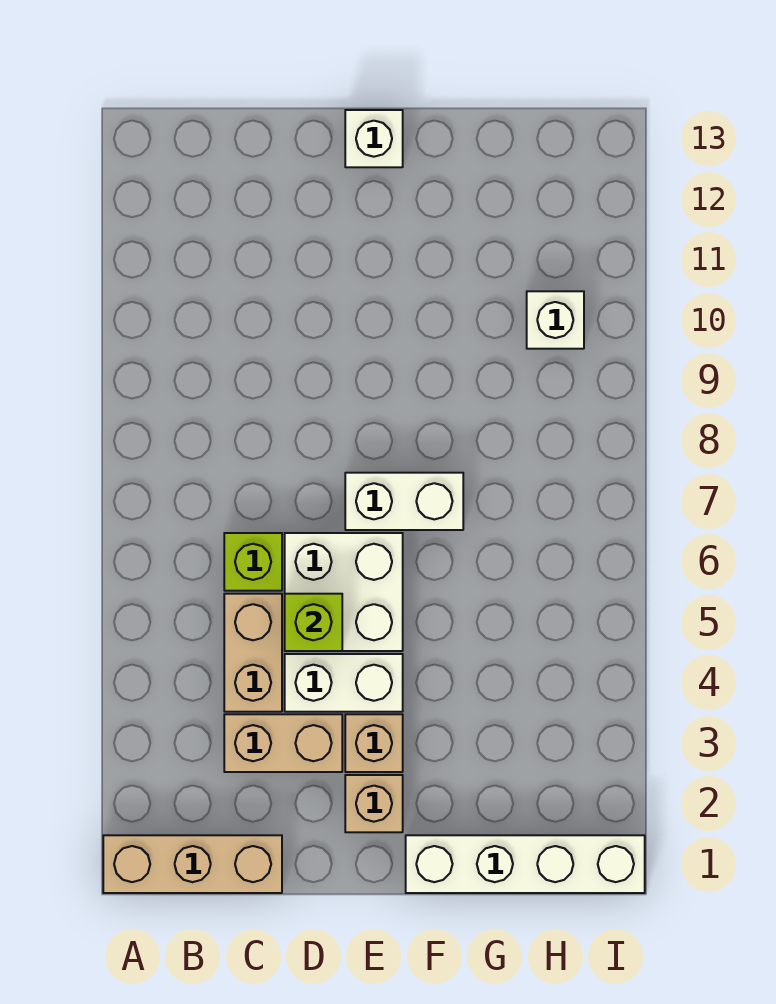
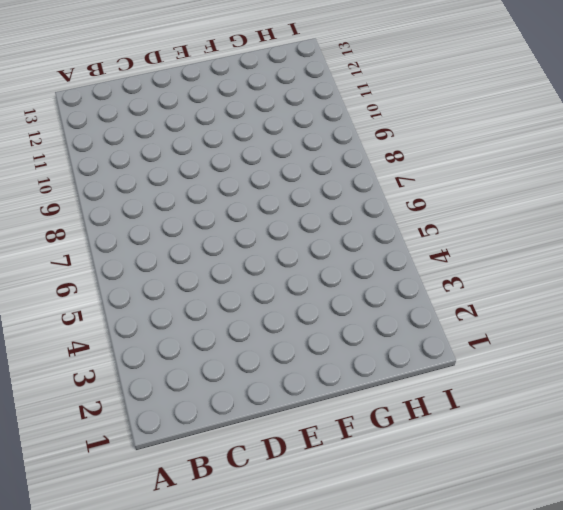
none -> tan 1x3 brick [103,835,282,893]
none -> tan 1x2 brick [224,714,342,772]
none -> tan 1x2 brick [224,594,282,712]

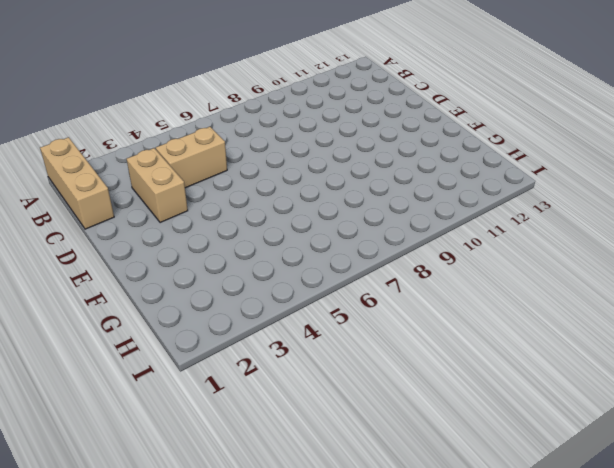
none -> lime 1x1 brick [224,533,282,591]
none -> white 1x2 brick [285,654,403,712]
none -> white 2x2 brick [285,533,403,651]

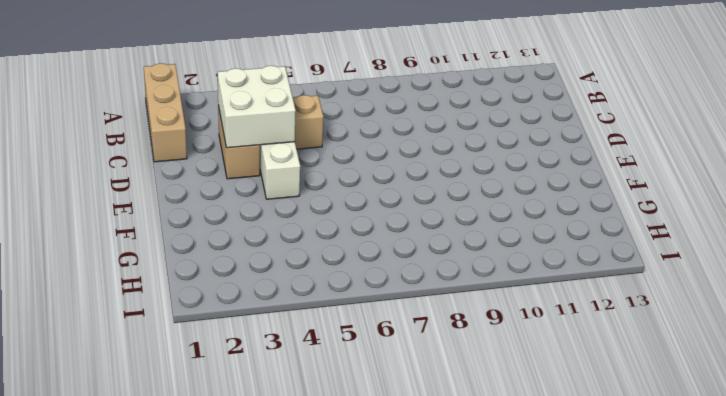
white 2x2 brick [218,66,296,148] -> white 2x2 brick moved to [285,533,403,651]
none -> lime 1x1 brick [224,533,282,591]
none -> tan 1x1 brick [345,775,403,832]
none -> tan 1x1 brick [345,714,403,772]

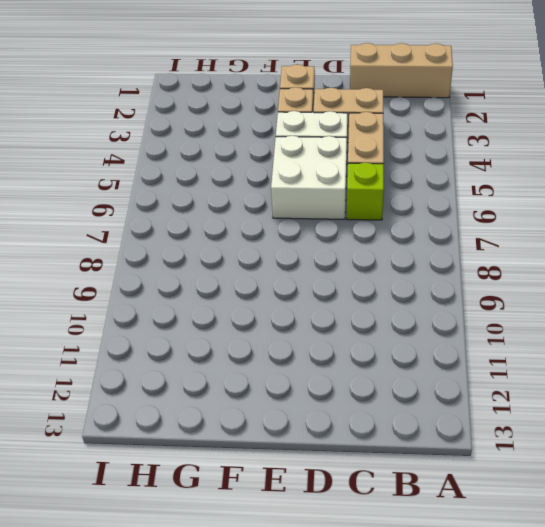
none -> white 1x2 brick [345,473,463,530]
none -> white 1x1 brick [345,110,403,167]
none -> white 1x4 brick [406,835,645,893]

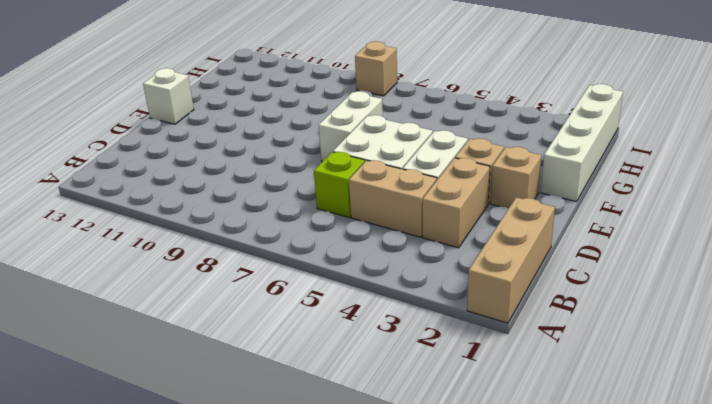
tan 1x1 brick [355,41,397,96] -> none
none -> white 1x1 brick [527,291,584,349]
none -> lime 1x1 brick [285,594,342,651]

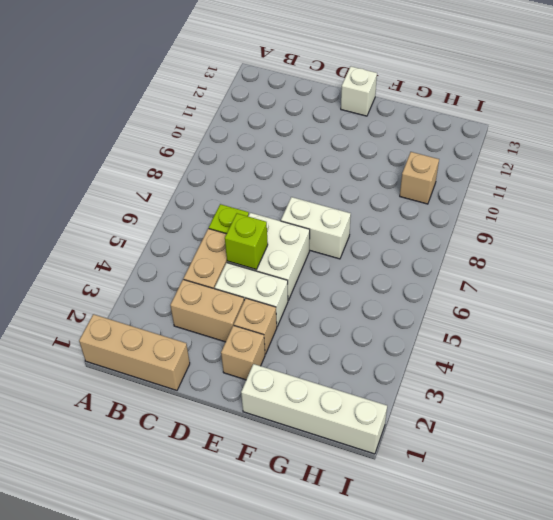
tan 1x1 brick [400,152,439,204] -> white 1x1 brick [527,291,584,349]

